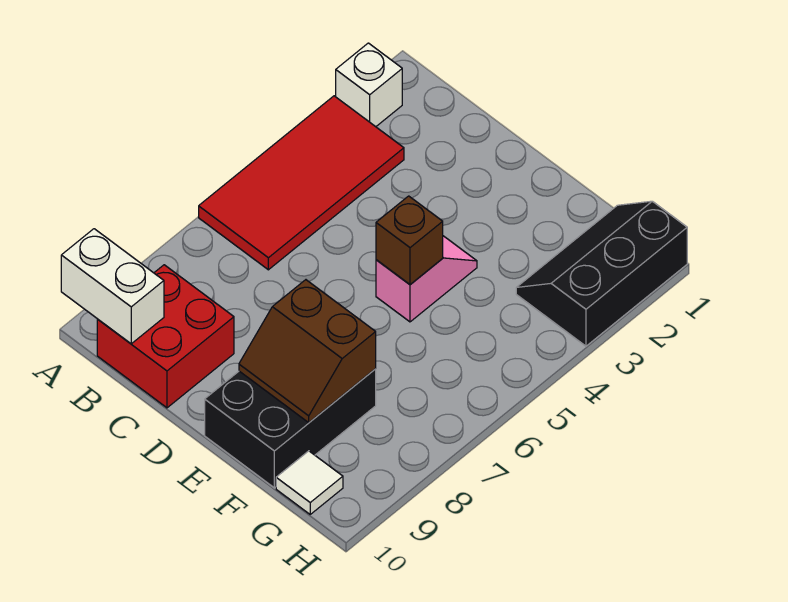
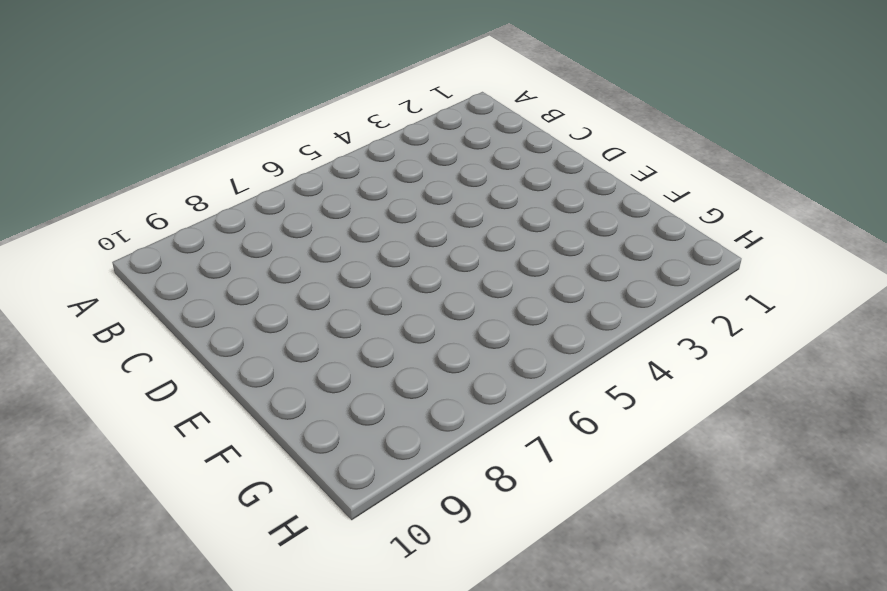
none -> white 1x1 brick [336,43,402,127]
none -> red 2x4 tile [199,96,404,270]

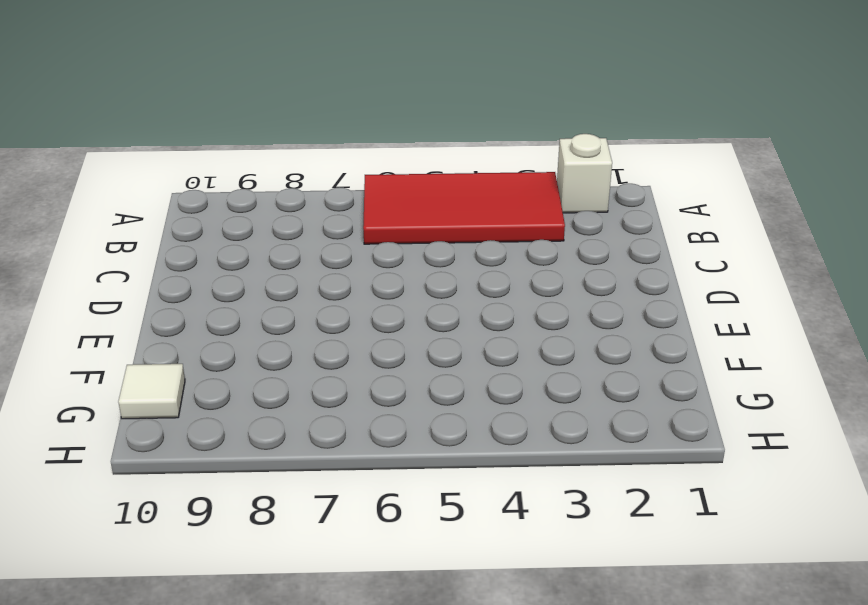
none -> red 2x2 brick [97,265,234,408]
none -> pink 1x2 slope [376,236,477,322]

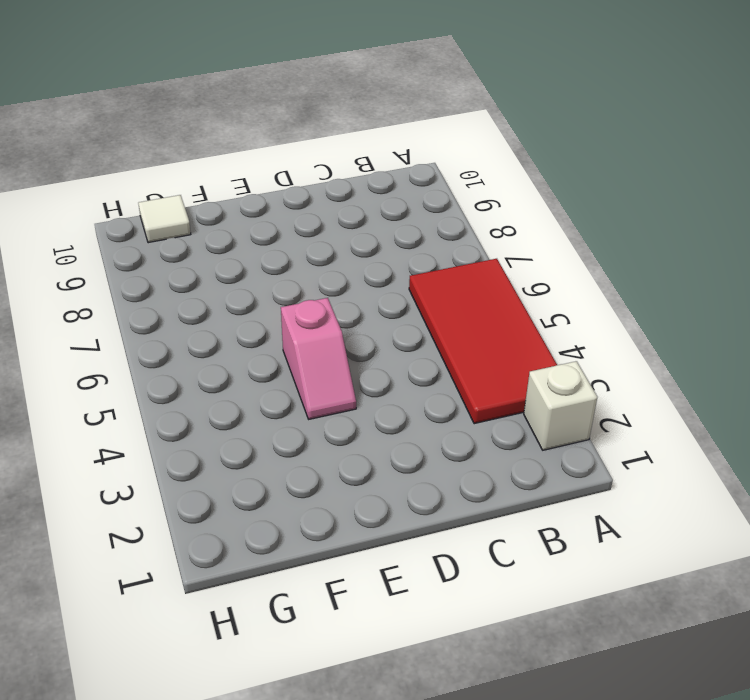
none -> red 2x2 brick [97,265,234,408]
none -> black 2x3 brick [205,369,376,488]

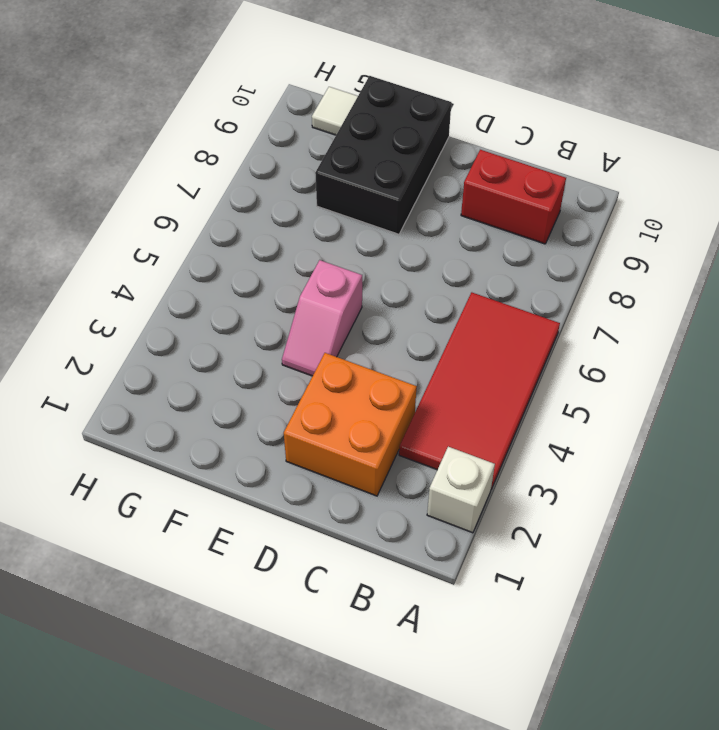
red 1x2 brick [461,150,566,244] -> red 2x2 brick [97,265,234,408]
orange 2x2 brick [284,353,417,496] -> none
none -> black 2x3 slope [516,201,687,346]
none -> white 1x2 brick [61,229,164,344]

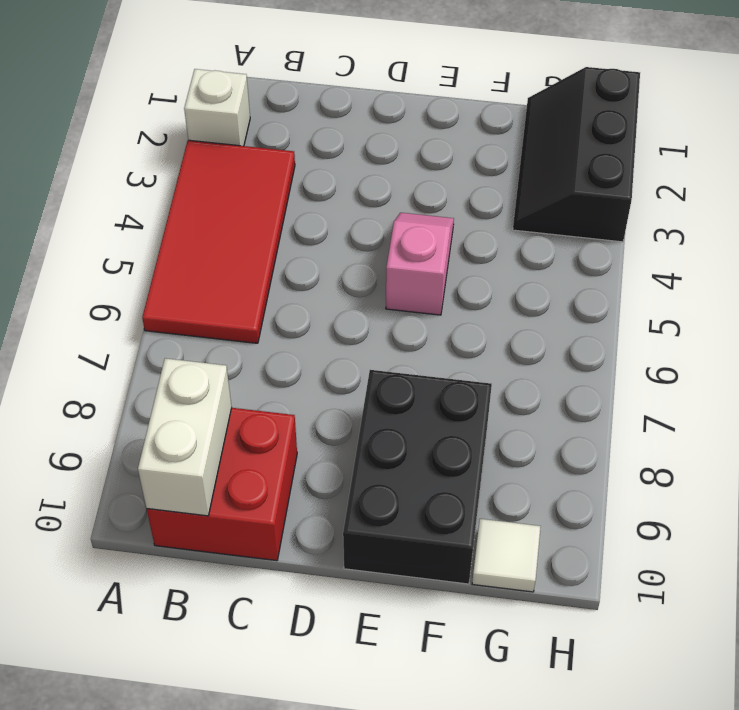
white 1x2 brick [138,358,232,516] -> white 1x2 brick turned to [61,229,164,344]
none -> brown 1x1 brick [376,196,443,285]
none -> brown 2x2 slope [239,280,376,422]

